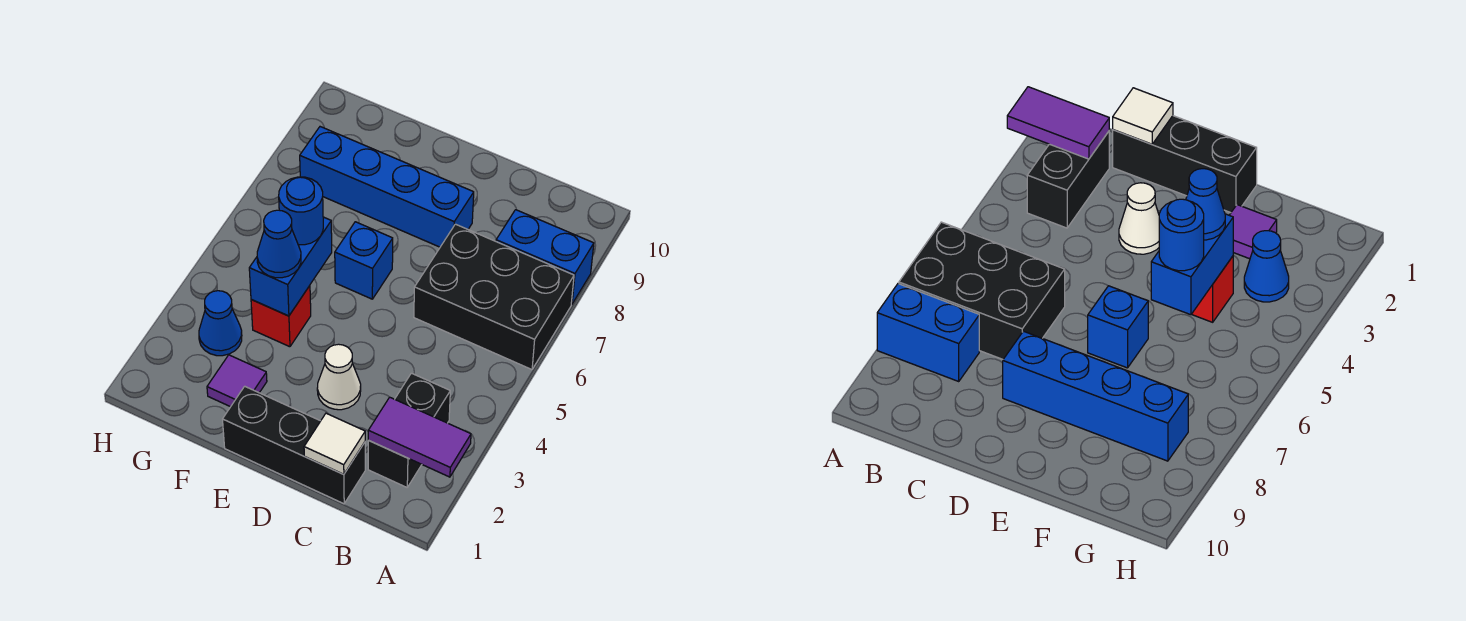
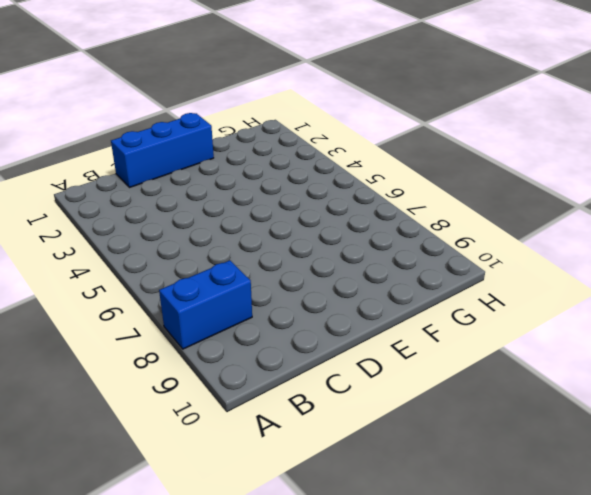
blue 1x3 brick [111,113,214,187] -> black 1x3 brick [223,386,365,504]
none -> black 2x3 brick [414,224,574,370]
none -> black 1x2 brick [368,373,450,487]
none -> white 1x1 cone [317,344,361,410]

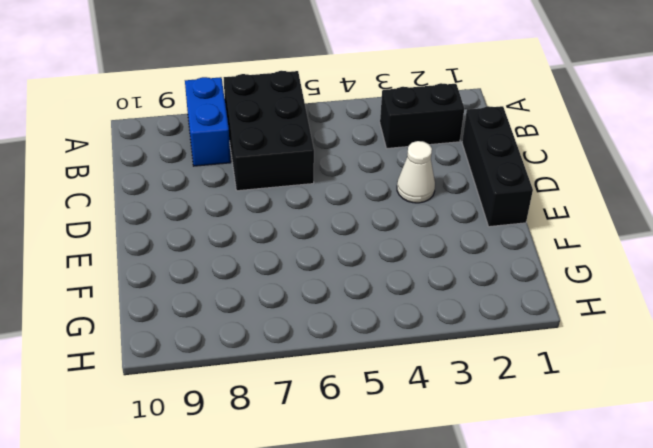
none -> blue 1x4 brick [300,127,474,247]
none -> blue 1x1 brick [335,222,393,299]
none -> purple 1x1 tile [207,355,267,407]

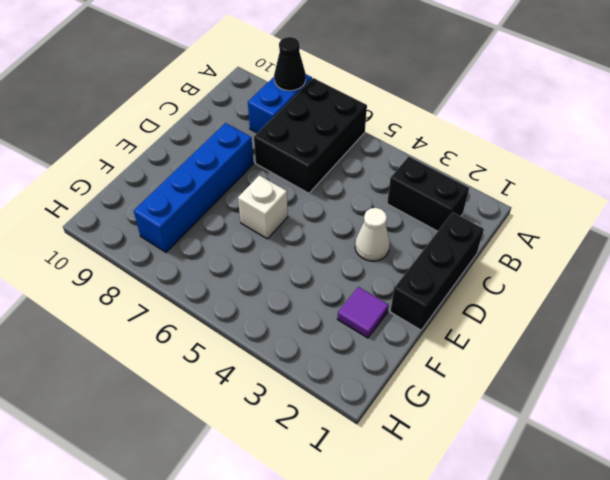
black 1x1 cone [274,37,306,91] -> none
white 1x1 brick [238,175,288,239] -> blue 1x1 brick [335,222,393,299]
none -> red 1x1 brick [251,286,311,347]
none -> blue 1x1 cone [199,291,242,356]
none -> purple 1x2 tile [368,397,471,477]

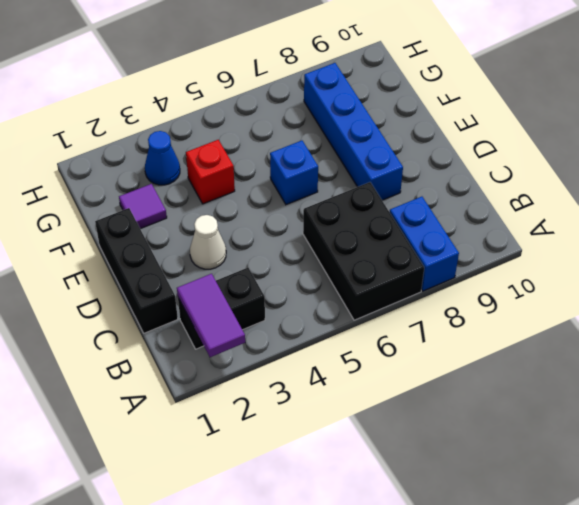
none -> white 1x1 tile [304,413,365,474]
none -> blue 1x2 brick [249,217,332,316]
none -> blue 1x1 cone [257,210,301,278]

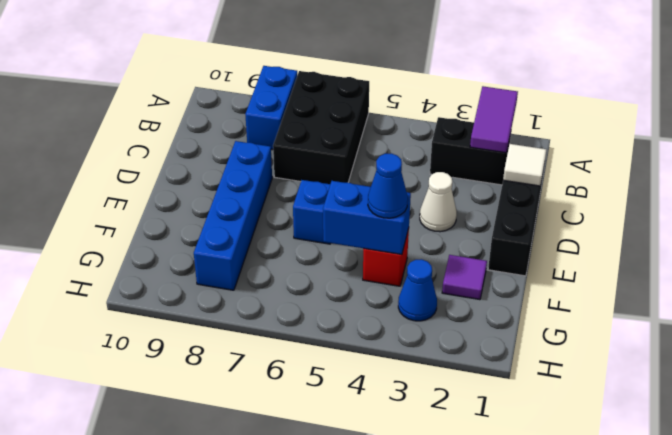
none -> blue 1x1 round brick [279,177,323,245]

